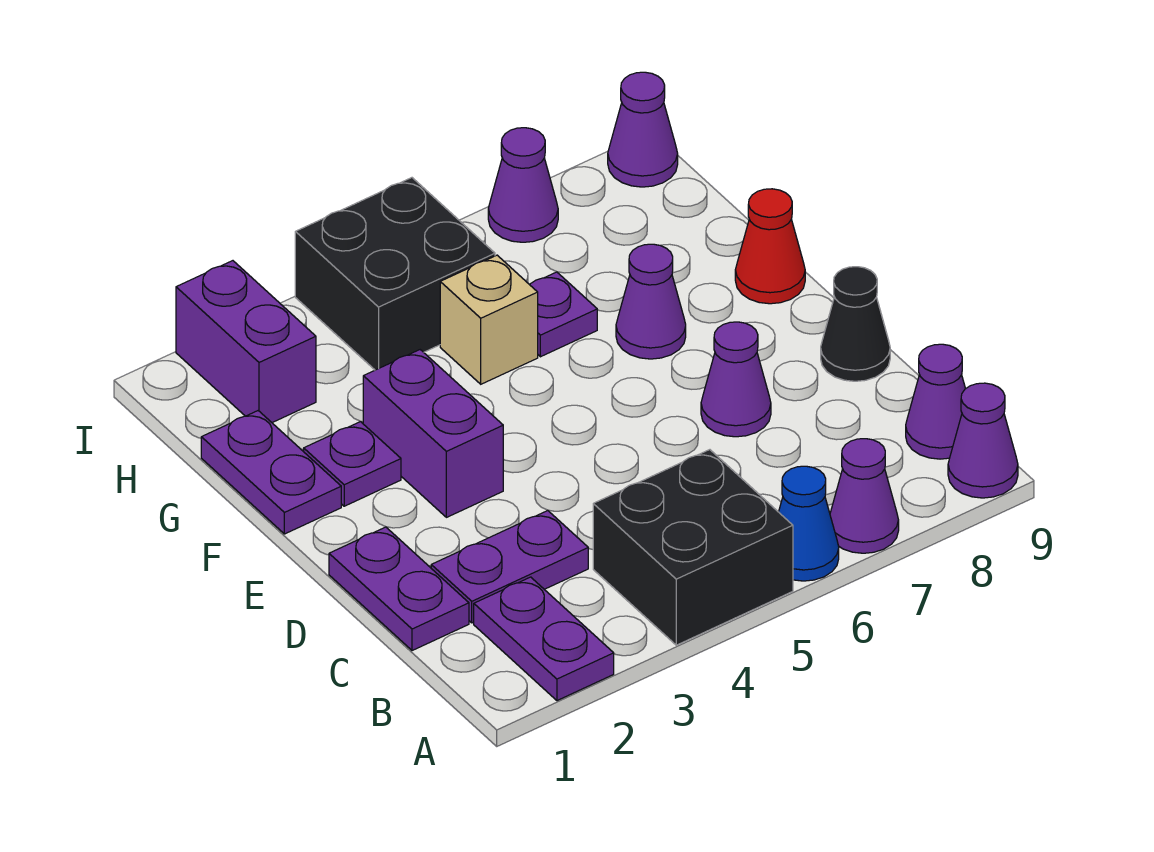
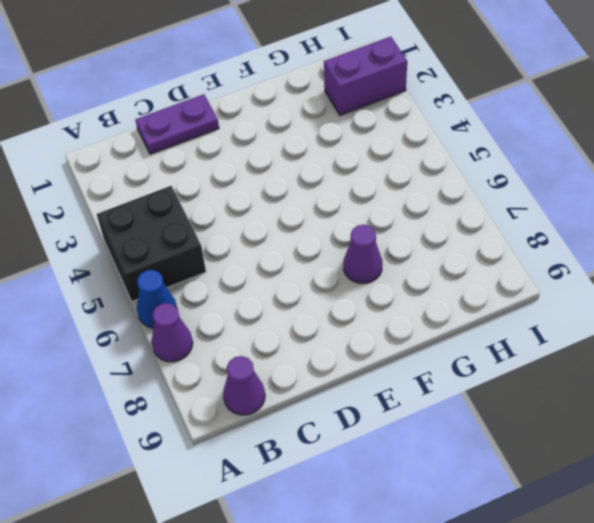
none -> purple 1x2 plate [474,577,614,701]
none -> purple 1x1 cone [948,383,1018,498]
none -> purple 1x2 plate [431,511,588,623]

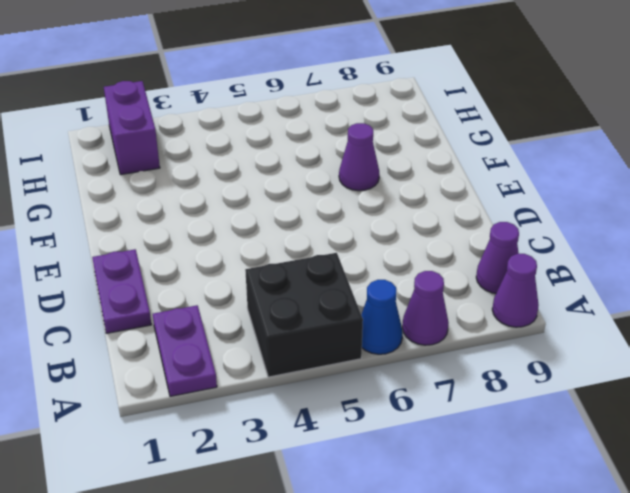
none -> purple 1x2 plate [431,511,588,623]
none -> purple 1x1 cone [701,322,771,437]
none -> black 1x1 cone [821,267,890,381]

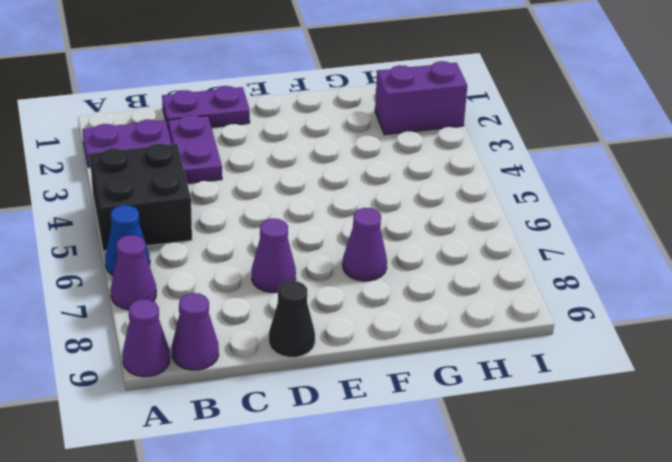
none -> purple 1x2 brick [363,350,503,517]
none -> purple 1x2 plate [201,411,341,534]
none -> purple 1x1 plate [304,422,401,506]

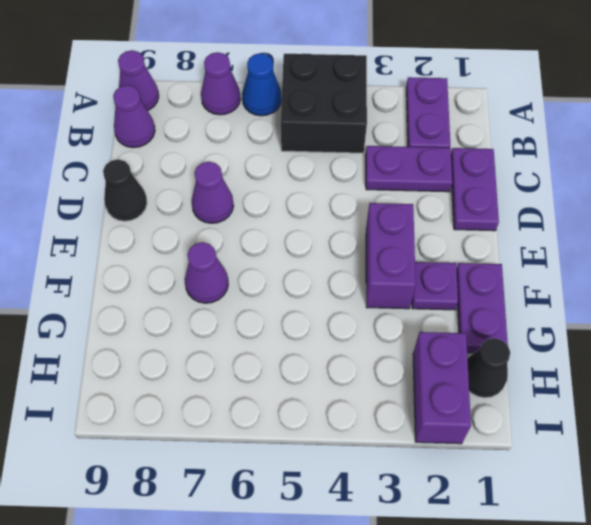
black 1x1 cone [468,338,510,398] -> none
none -> red 1x1 cone [735,189,805,304]
none -> tan 1x1 brick [440,255,538,384]
none -> purple 1x1 plate [530,272,597,357]

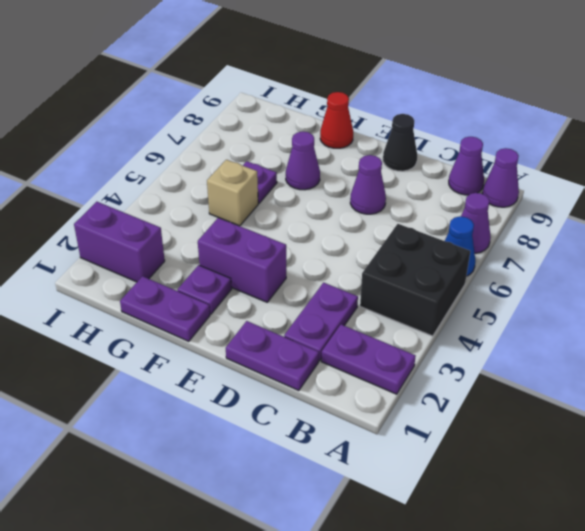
none -> black 2x2 brick [295,178,495,370]
none -> purple 1x1 cone [488,128,558,242]
none -> purple 1x1 cone [608,72,678,187]

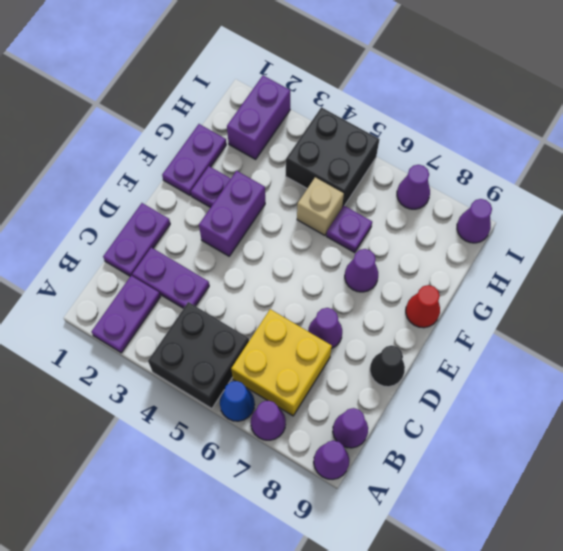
yellow 2x2 brick [231,309,332,416] -> none

